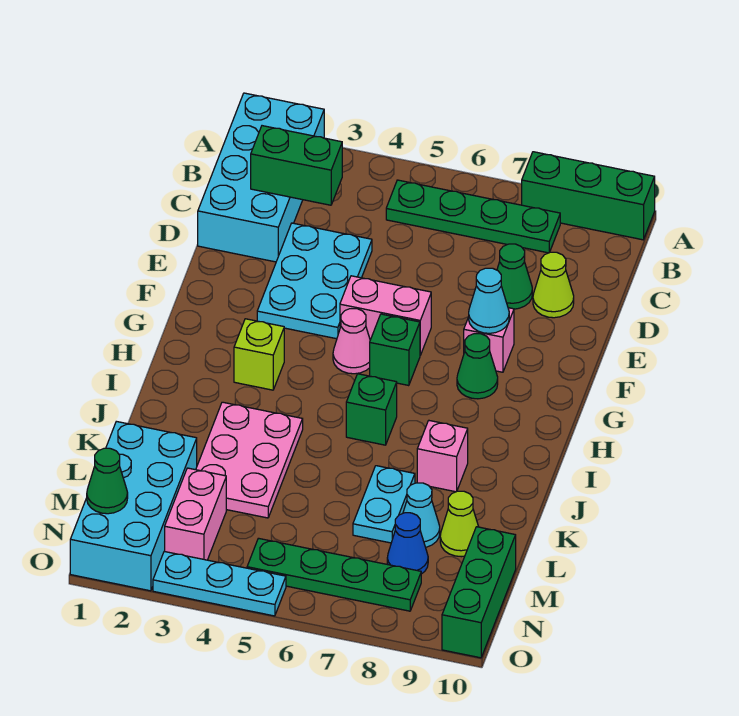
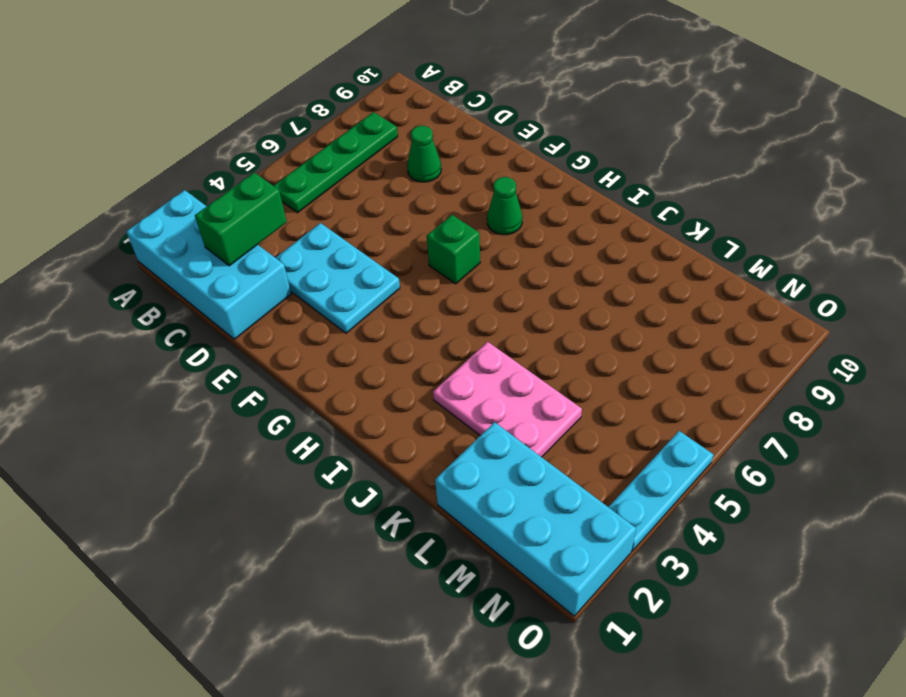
none -> green 1x3 brick [522,152,655,240]
none -> lime 1x1 cone [533,252,574,318]
none -> pink 1x2 brick [340,276,431,355]

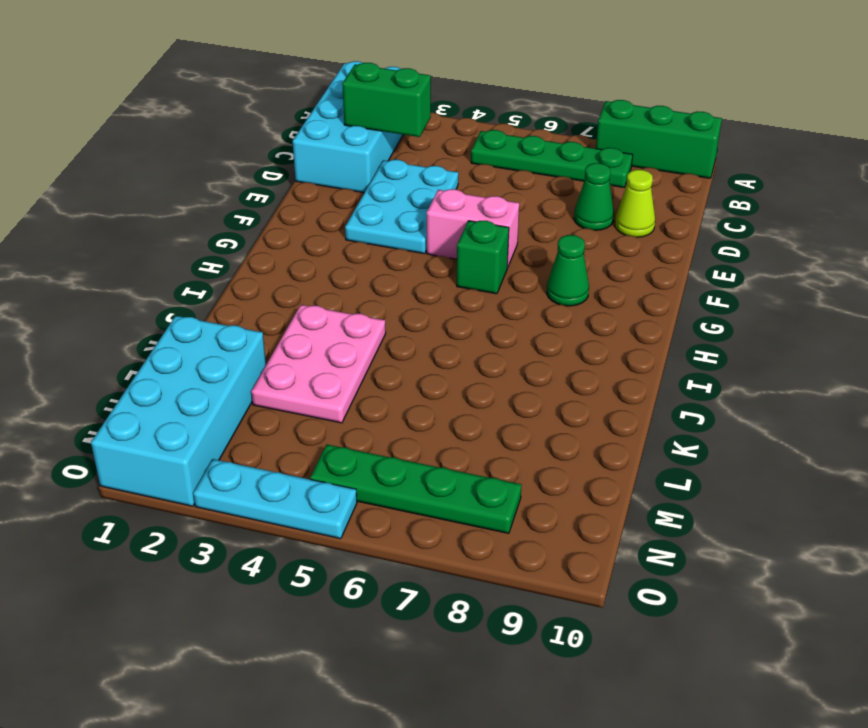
none -> pink 1x1 brick [464,308,514,372]
none -> pink 1x1 cone [333,309,370,374]
none -> lime 1x1 brick [234,319,284,390]

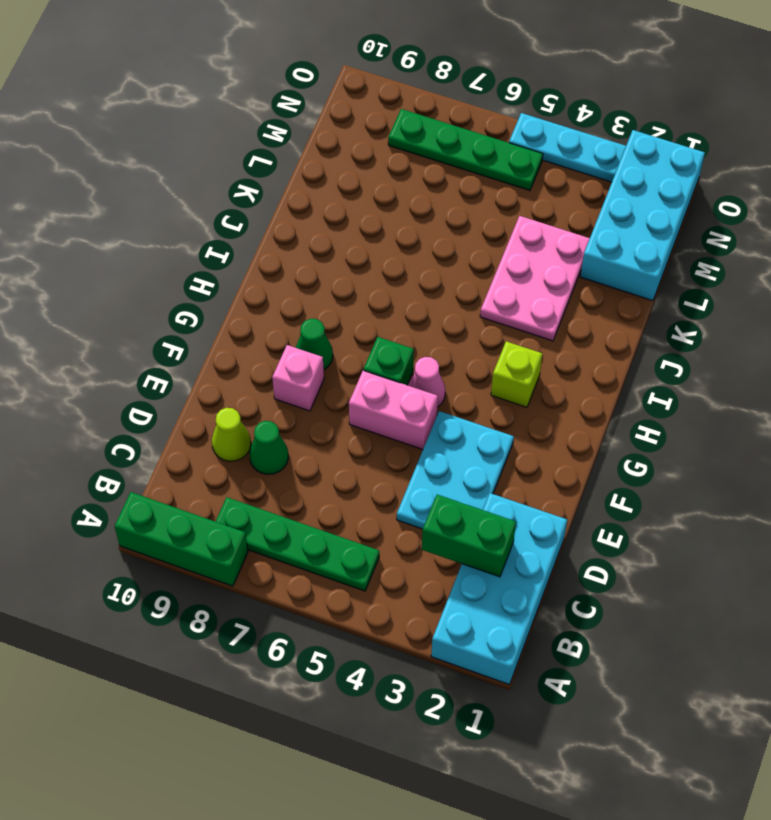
none -> green 1x1 brick [346,374,397,445]
none -> pink 1x1 brick [417,421,468,492]
none -> cyan 1x2 plate [353,466,415,543]

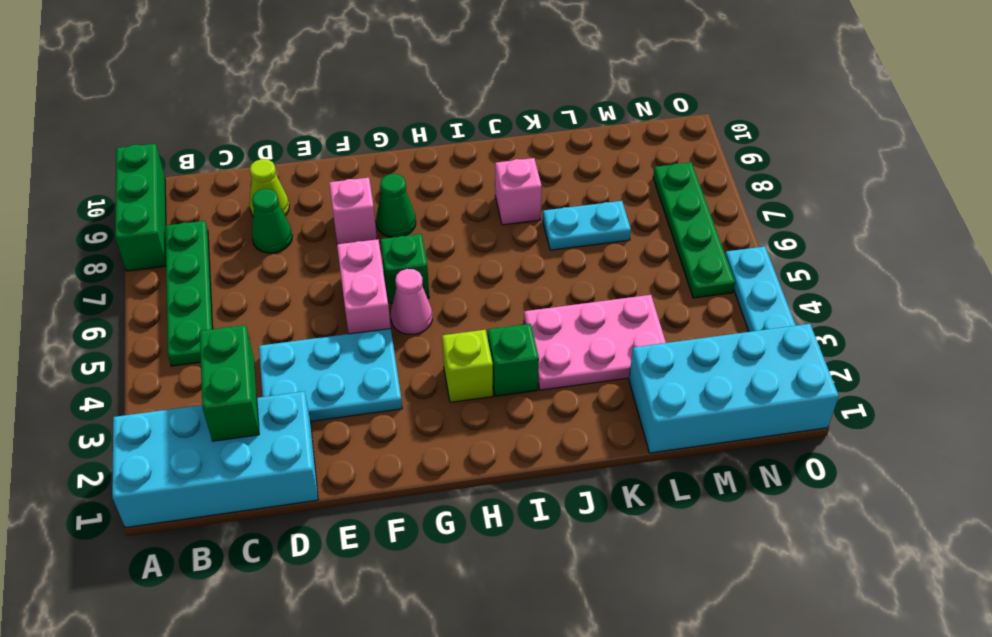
green 1x1 brick [488,324,539,396] -> green 1x1 brick moved to [346,374,397,445]
none -> cyan 1x1 cone [403,483,440,547]
none -> lime 1x1 cone [440,491,479,557]
none -> pink 1x2 brick [165,468,226,560]

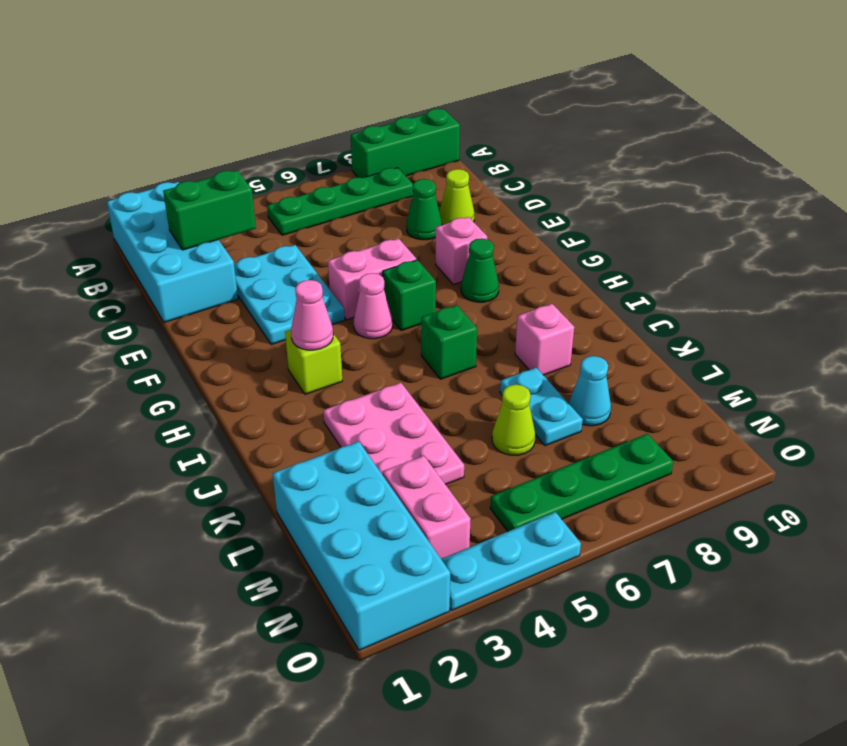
pink 1x1 cone [291,280,333,350] -> none
lime 1x1 cone [492,384,535,455] -> lime 1x1 cone moved to [440,491,479,557]
none -> blue 1x1 cone [387,513,428,574]
none -> green 1x3 brick [442,527,516,658]
none -> cyan 1x1 cone [469,268,509,333]

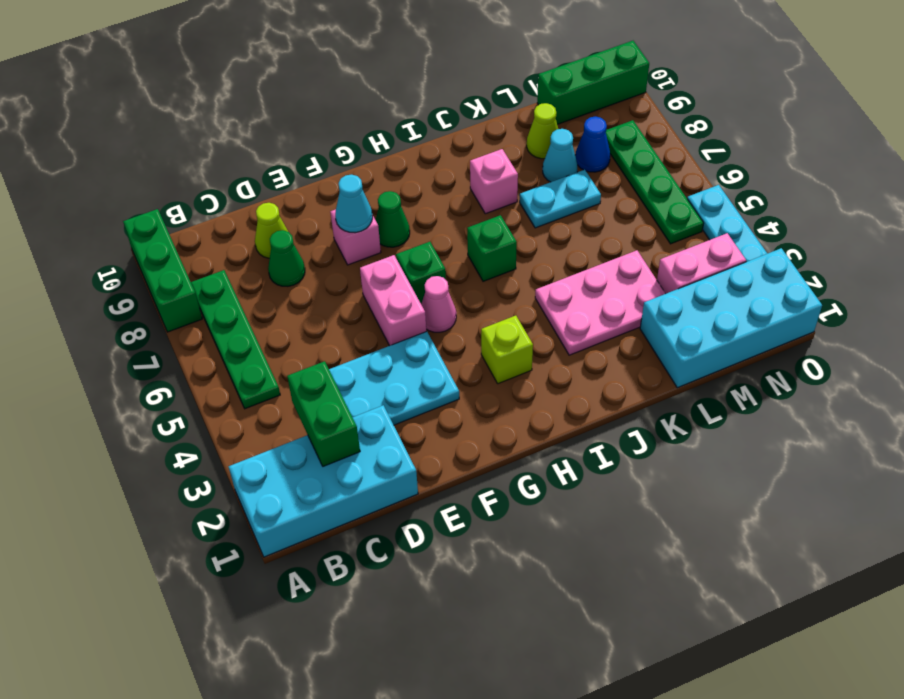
none -> green 1x1 cone [87,448,128,514]

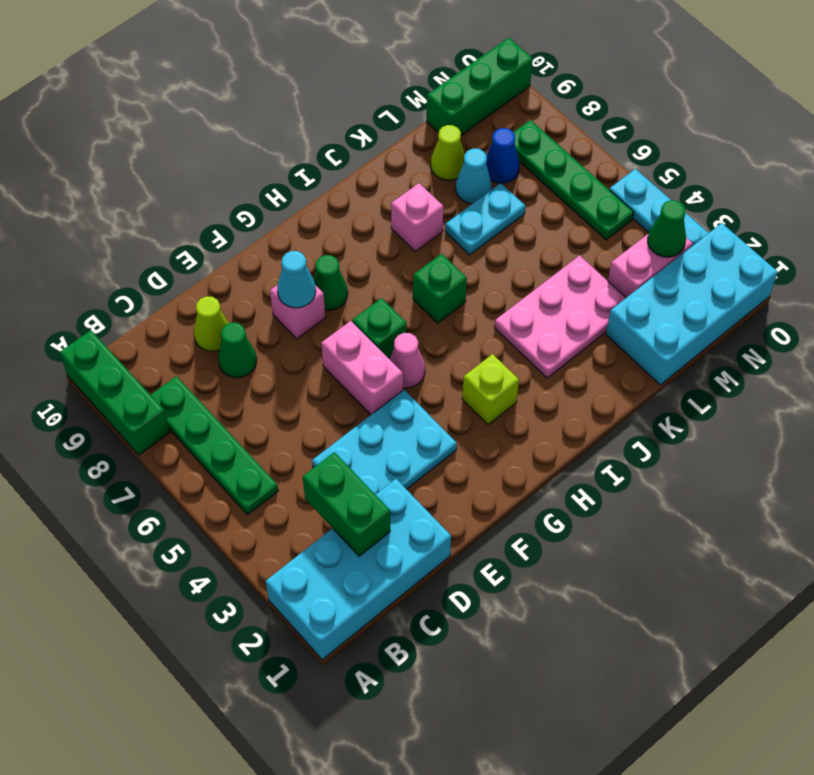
green 1x1 cone [648,200,686,257] -> green 1x1 cone moved to [87,448,128,514]

